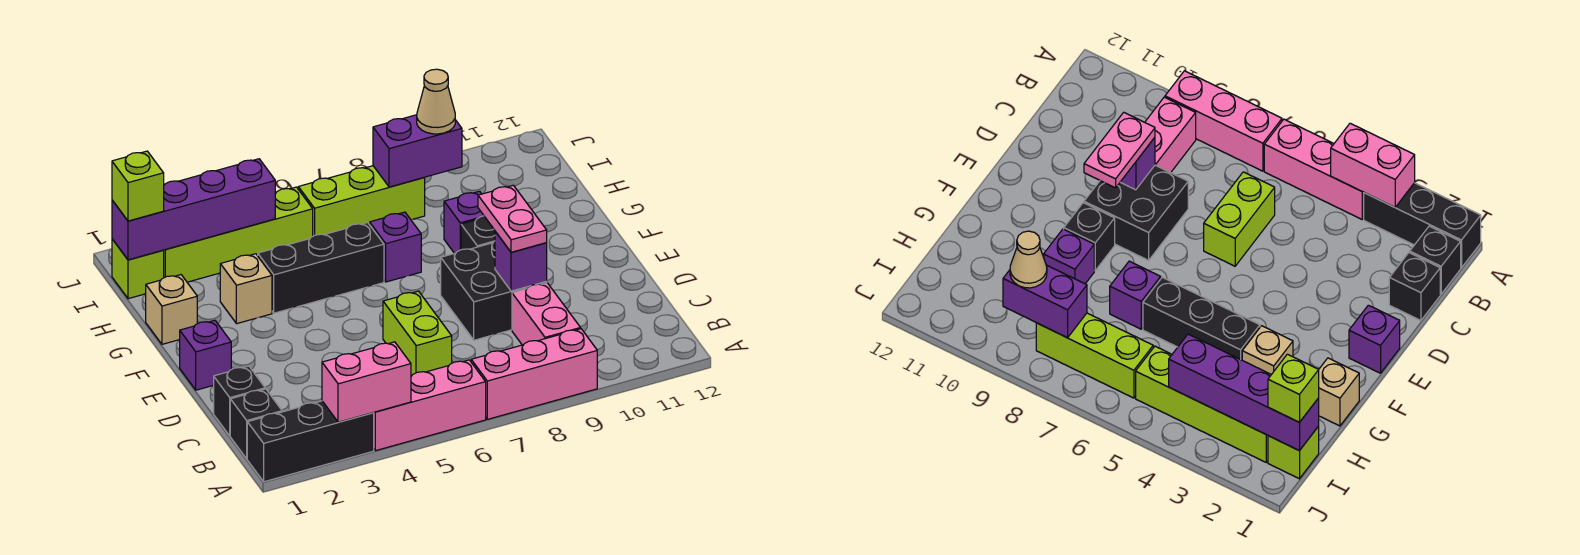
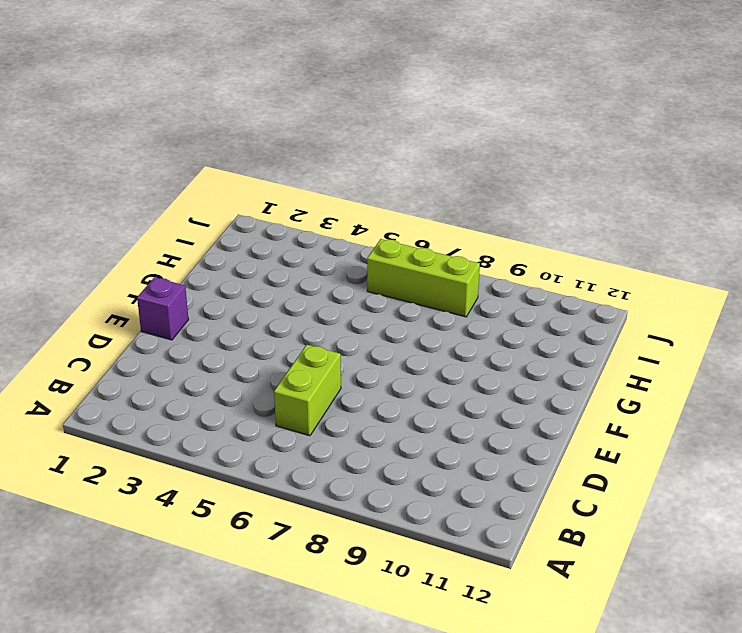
none -> black 1x3 brick [247,401,374,482]
none -> pink 1x3 brick [374,360,486,451]
none -> pink 1x3 brick [471,329,597,419]

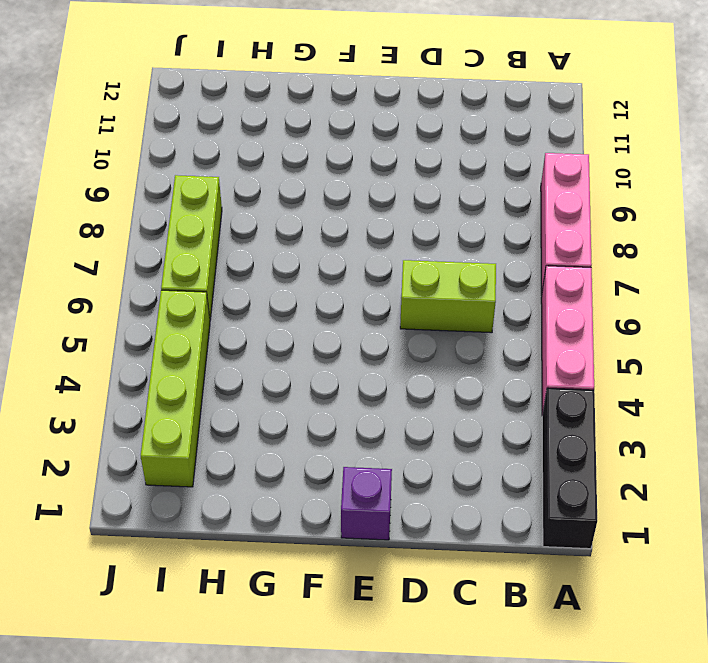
none -> black 1x1 brick [230,389,282,459]
none -> pink 1x2 brick [512,283,581,345]
none -> black 1x1 brick [214,366,265,436]

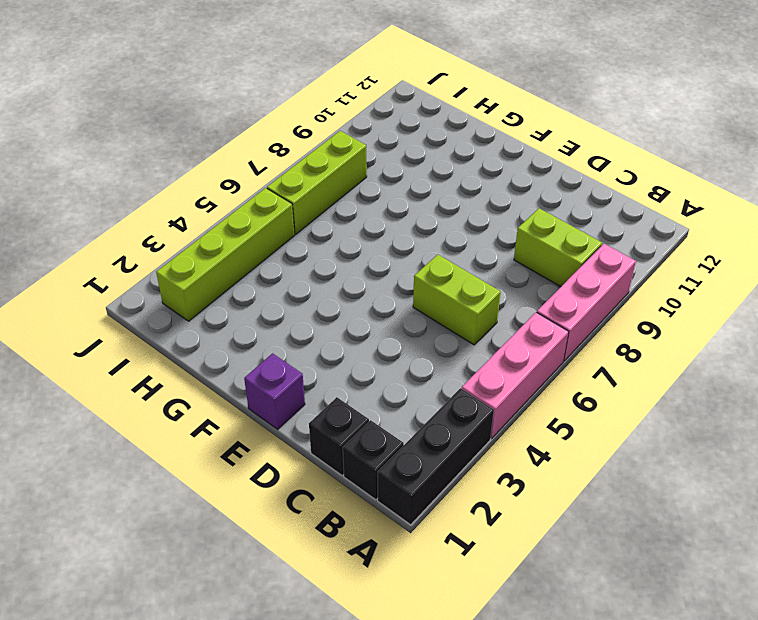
lime 1x2 brick [514,208,602,287] -> pink 1x2 brick [512,283,581,345]
none -> black 2x2 brick [441,241,547,340]
none -> black 1x1 brick [461,216,495,250]
none -> tan 1x1 brick [146,275,197,344]

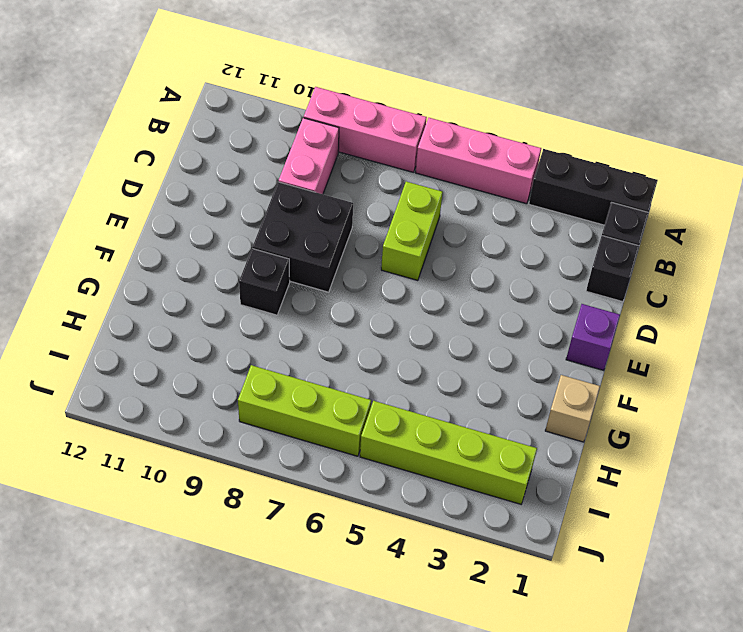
none -> tan 1x1 brick [220,254,272,324]
none -> black 1x3 brick [258,223,384,313]
none -> purple 1x1 brick [370,212,421,282]

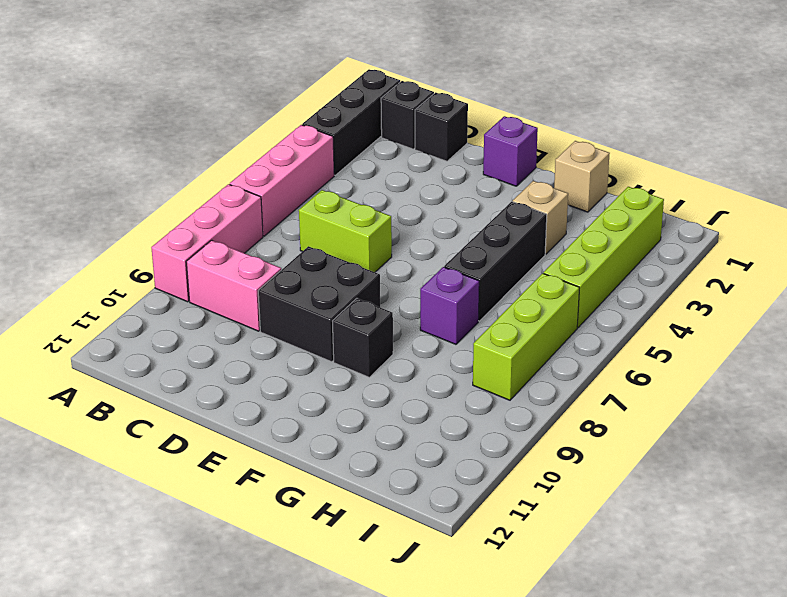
none -> purple 1x1 brick [444,191,484,253]
none -> lime 1x1 brick [112,239,164,299]
none -> pink 1x2 brick [322,342,411,422]

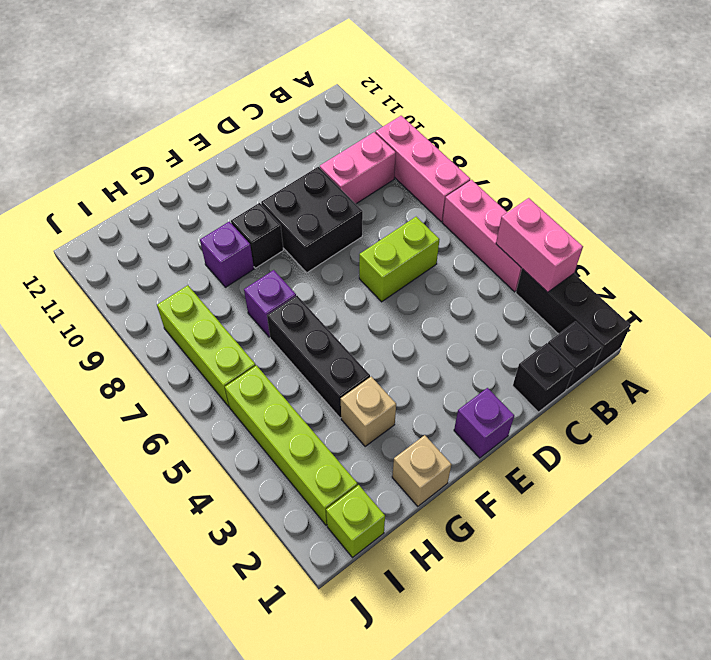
none -> purple 1x1 brick [495,231,547,291]
none -> purple 1x4 brick [112,159,275,260]
none -> purple 1x2 brick [373,115,462,187]

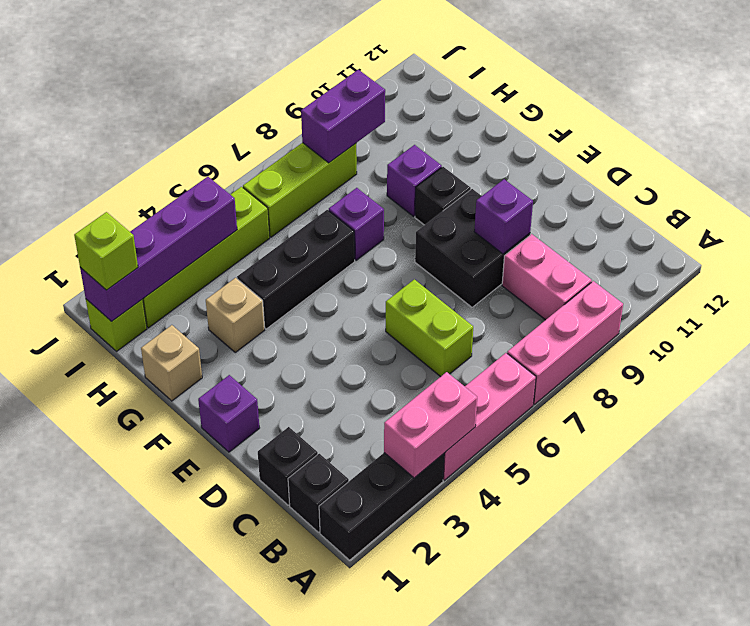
none -> pink 1x2 plate [478,185,547,252]
none -> tan 1x1 cone [417,69,455,134]

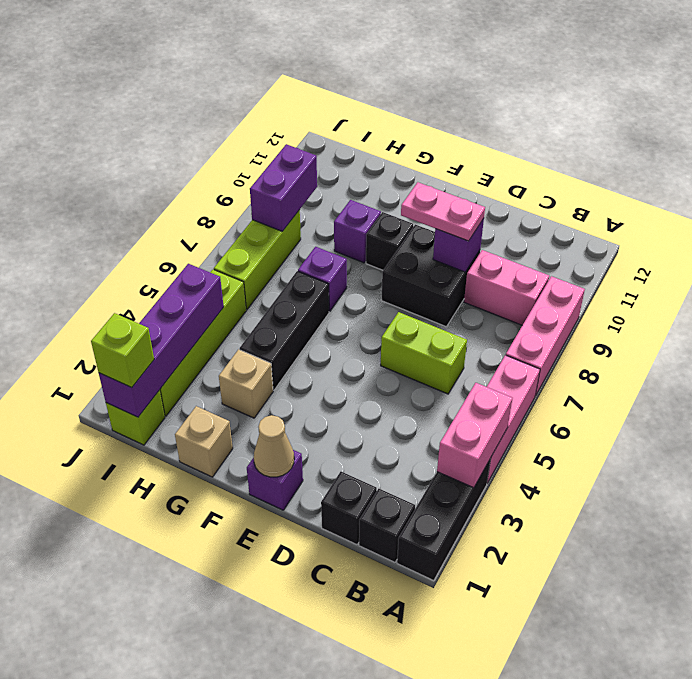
tan 1x1 cone [254,415,294,477] -> tan 1x1 cone moved to [417,69,455,134]

